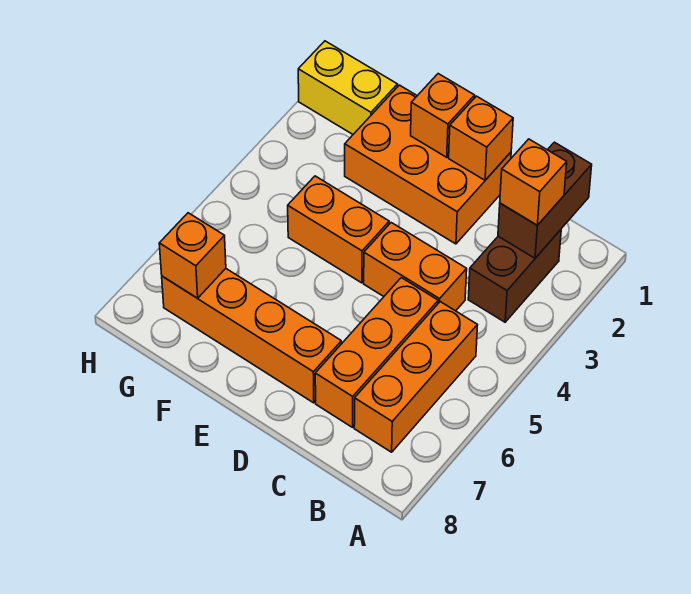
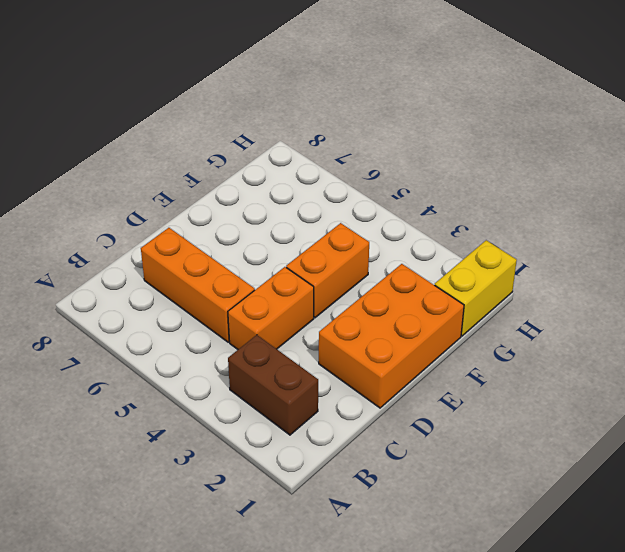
none -> orange 1x3 brick [354,302,477,452]
none -> orange 1x4 brick [162,269,341,403]
none -> brown 1x2 brick [498,142,592,258]

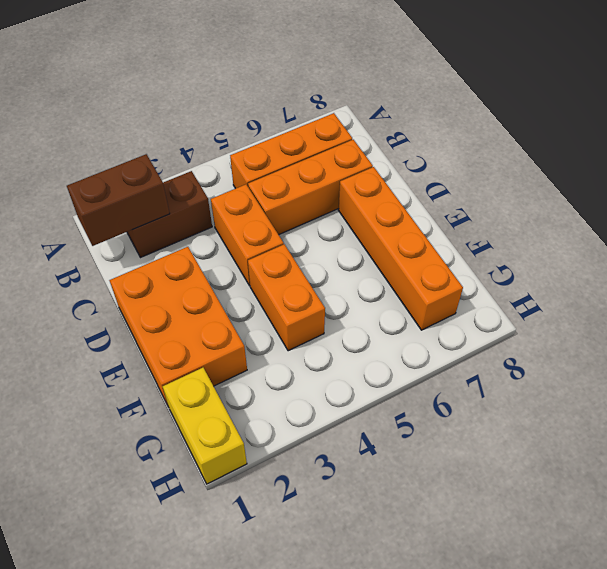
none -> orange 1x1 brick [449,96,513,180]
none -> orange 1x1 brick [411,74,475,157]
none -> orange 1x1 brick [159,213,226,298]

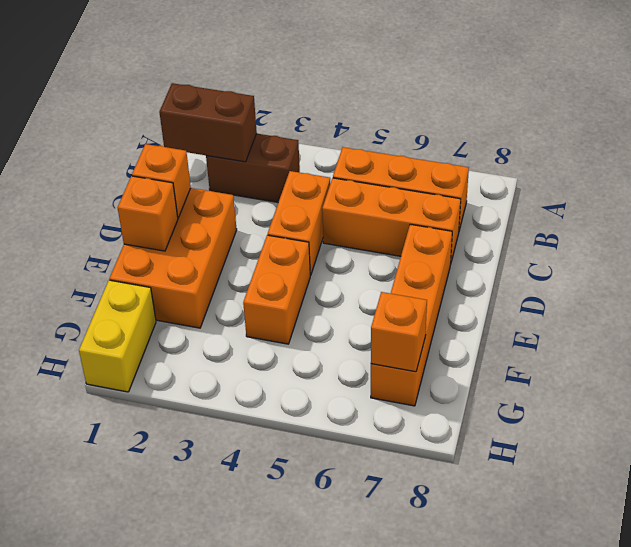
none -> orange 1x1 brick [500,139,567,225]

